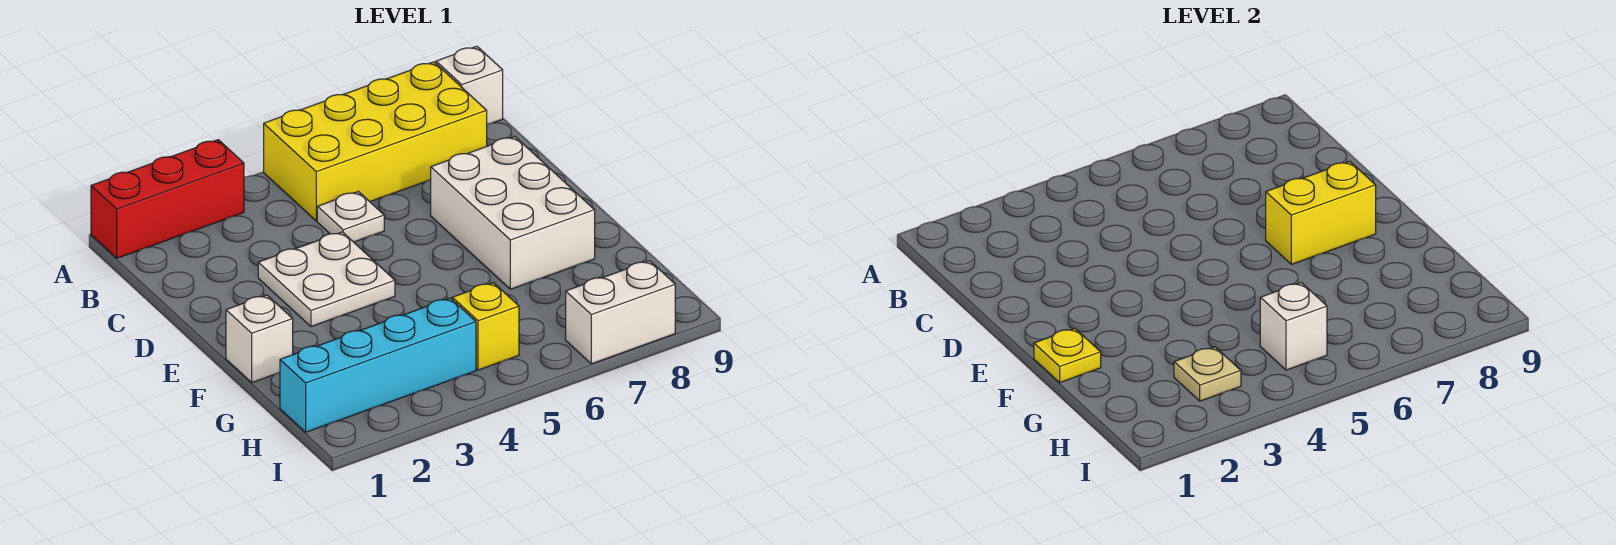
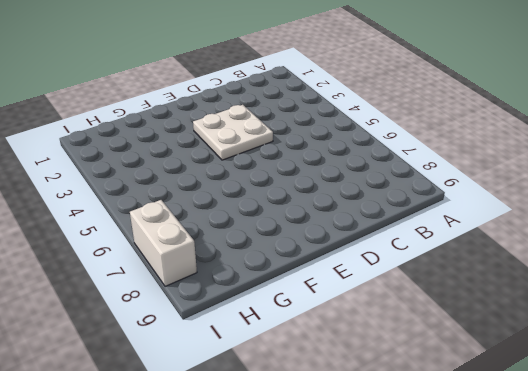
none -> red 1x3 brick [91,140,244,258]
none -> yellow 2x4 brick [264,62,487,221]
none -> white 1x1 brick [436,46,503,124]

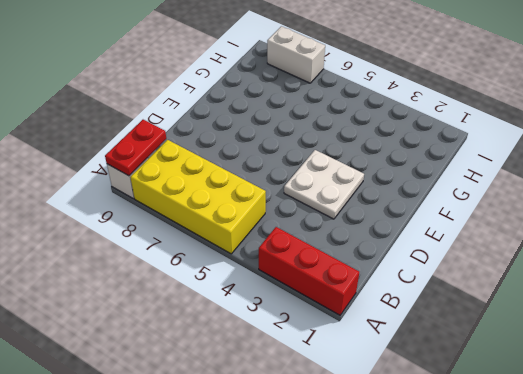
red 1x2 plate [105,120,166,176] -> none
none -> white 1x1 plate [317,192,384,242]
none -> white 2x3 brick [431,136,595,289]
none -> white 1x1 brick [226,295,293,382]

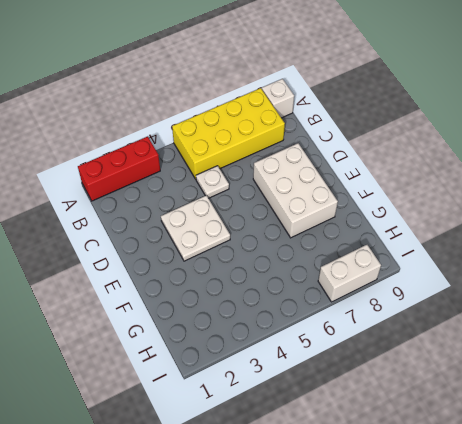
none -> white 1x1 brick [226,295,293,382]
none -> cyan 1x4 brick [280,298,476,432]
none -> yellow 1x1 brick [452,283,519,370]

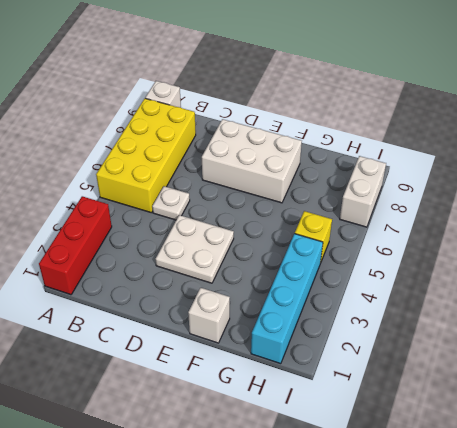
none -> yellow 1x2 brick [1266,161,1376,264]
none -> yellow 1x1 plate [1034,328,1101,382]
none -> tan 1x1 plate [1174,347,1241,401]

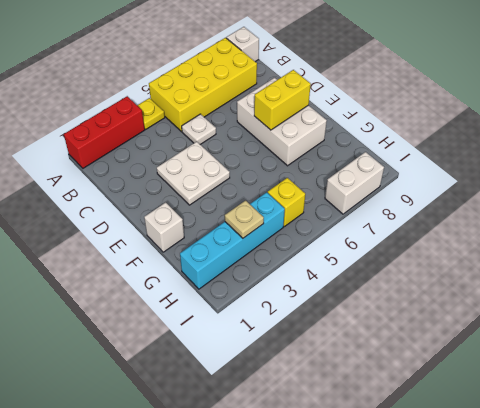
yellow 1x1 plate [137,98,165,129] -> yellow 1x1 plate moved to [1034,328,1101,382]
none -> white 1x1 brick [1260,283,1327,370]

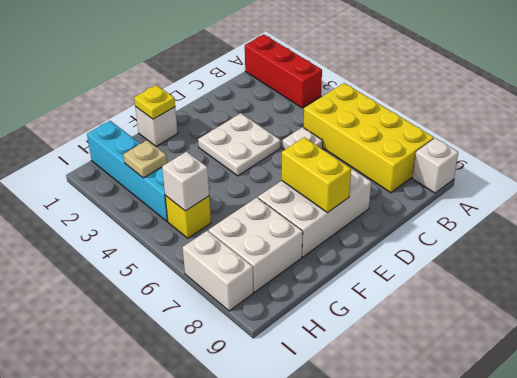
white 2x2 brick [209,198,303,292] -> none

